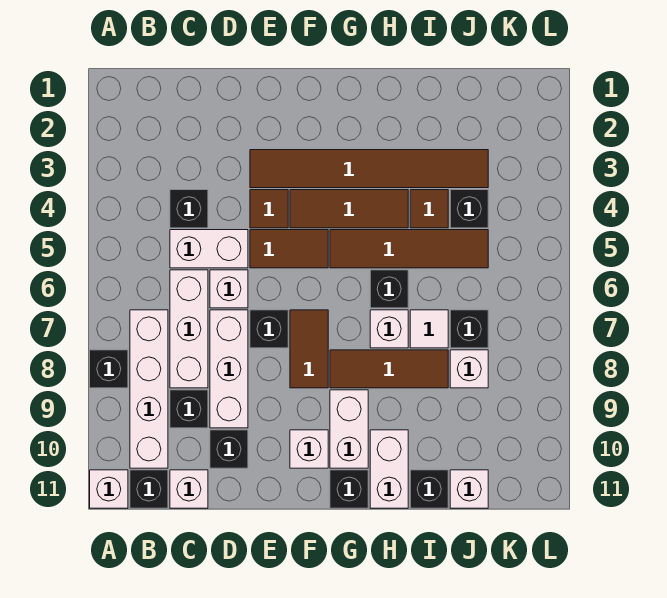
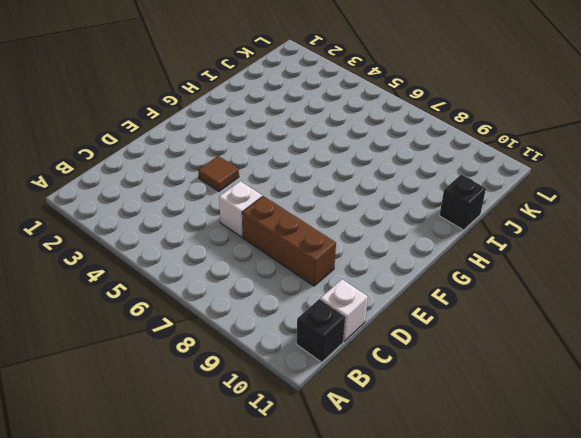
brown 1x3 brick [242,196,336,286] -> white 1x3 brick [210,310,248,428]
none -> black 1x1 brick [90,350,128,388]
none -> white 1x1 brick [90,470,128,508]
none -> white 1x4 brick [130,310,168,468]
none -> black 1x1 brick [170,190,208,228]

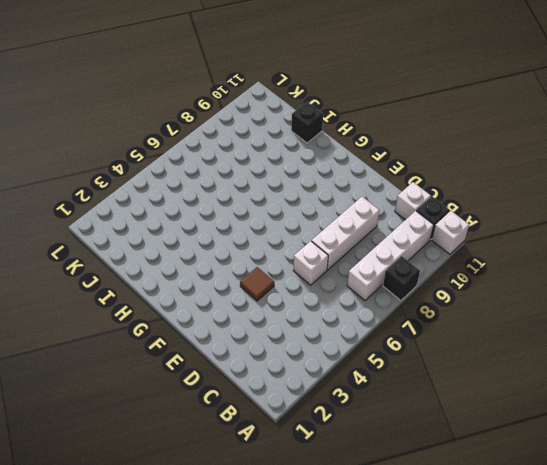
none -> black 1x1 brick [170,190,208,228]
none -> white 1x2 brick [170,230,248,268]
none -> white 1x3 brick [170,270,208,388]
none -> black 1x1 brick [170,390,208,428]

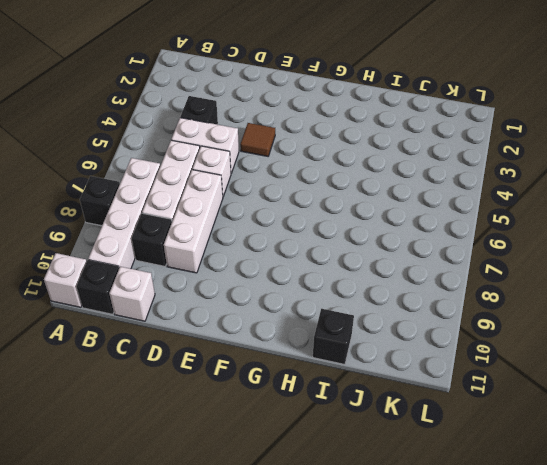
none -> black 1x1 brick [210,430,248,468]
none -> brown 1x6 tile [250,150,488,188]
none -> brown 1x2 tile [250,230,328,268]
none -> black 1x1 brick [250,310,288,348]

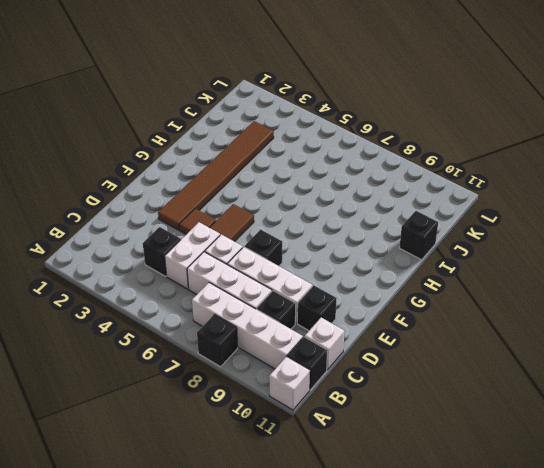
none -> brown 1x3 tile [290,190,408,228]
none -> brown 1x2 tile [290,310,328,388]
none -> white 1x1 brick [290,430,328,468]
none -> brown 1x4 tile [330,230,488,268]

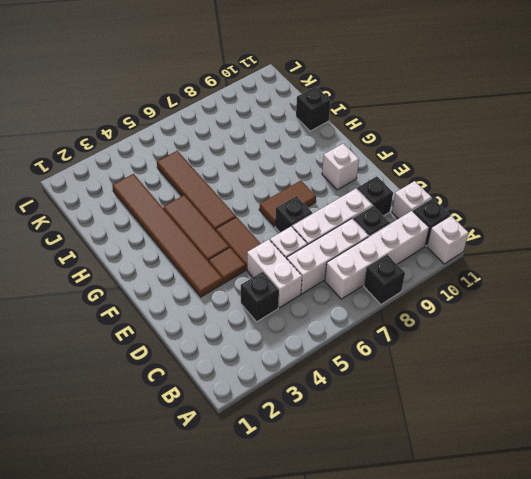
none -> brown 1x3 tile [330,350,448,388]
none -> white 1x2 brick [330,390,368,468]
none -> black 1x1 brick [330,470,368,508]
none -> black 1x1 brick [370,270,408,308]

